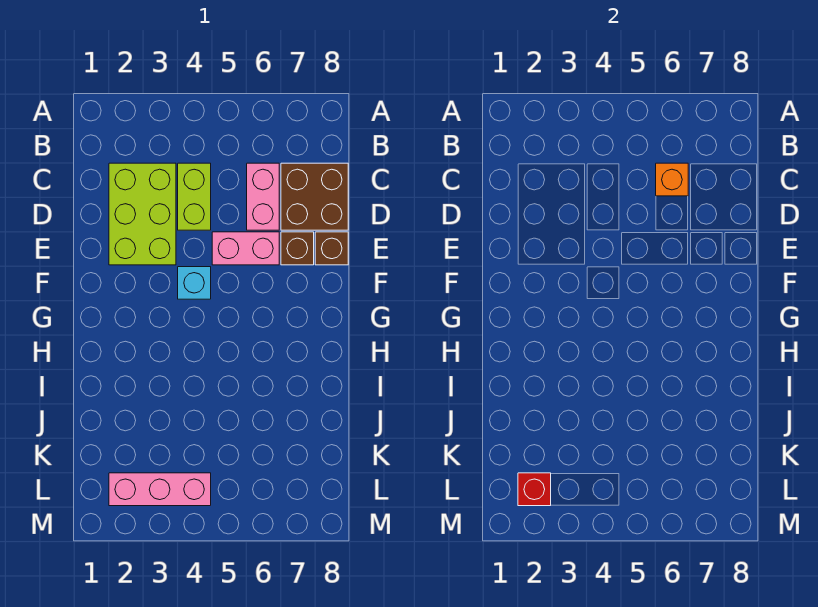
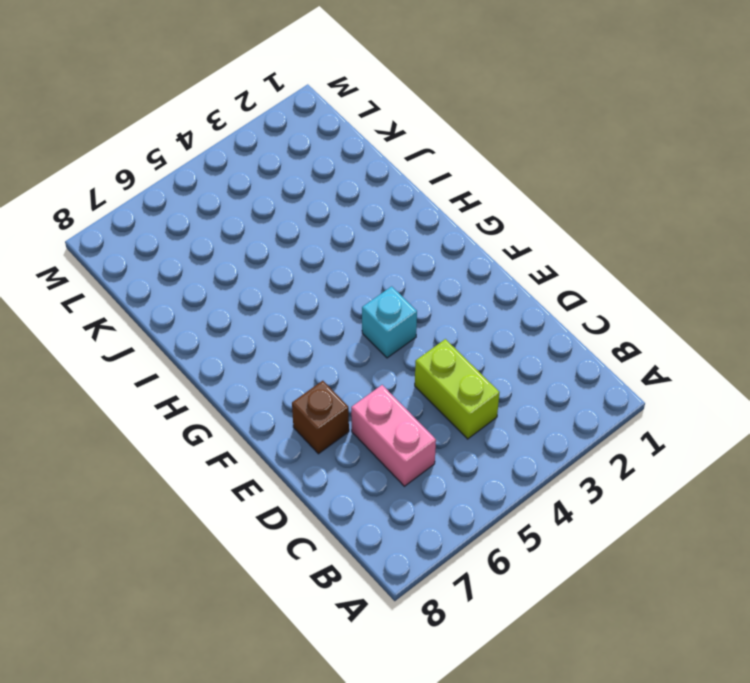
none -> lime 2x3 brick [109,163,176,265]
none -> brown 2x2 brick [281,163,348,230]

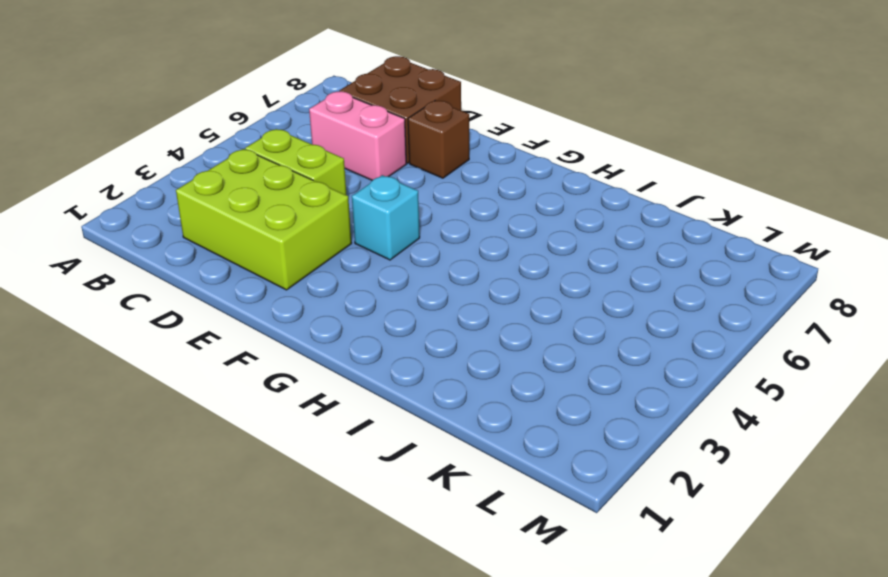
none -> pink 1x2 brick [212,232,279,265]
none -> brown 1x1 brick [315,232,348,265]

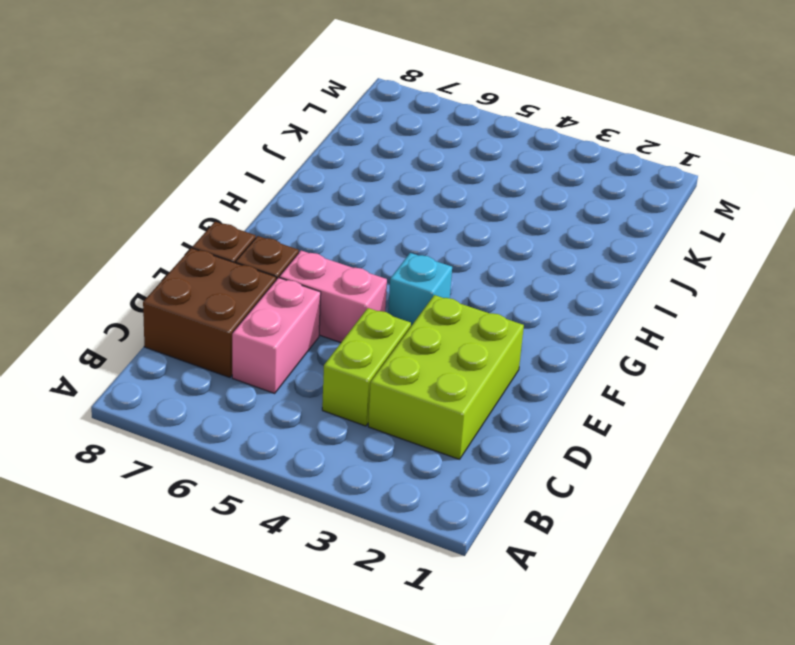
none -> pink 1x3 brick [109,473,211,506]
none -> orange 1x1 brick [656,163,688,196]

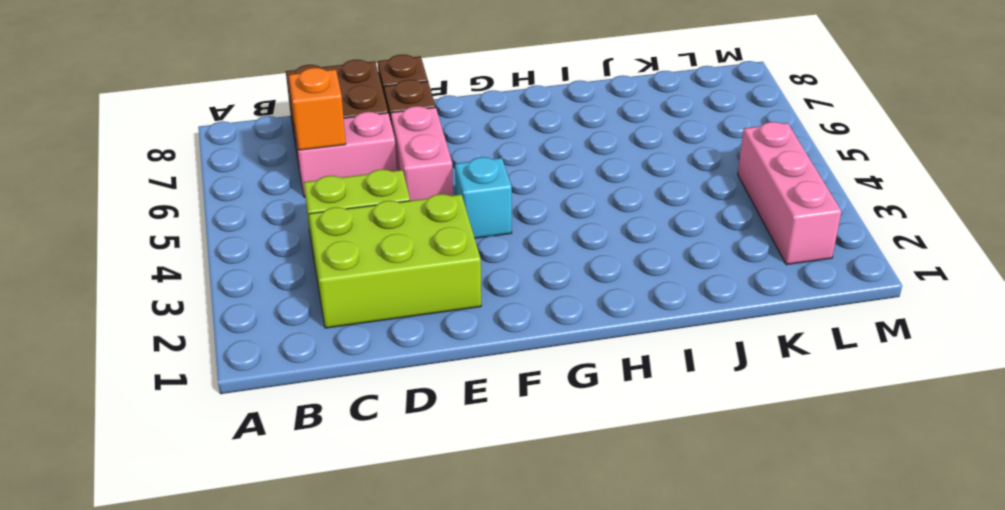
none -> red 1x1 brick [518,473,551,506]

